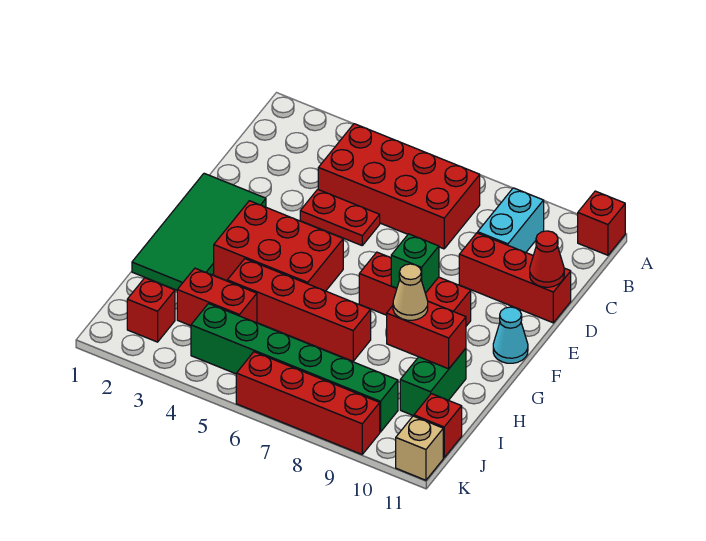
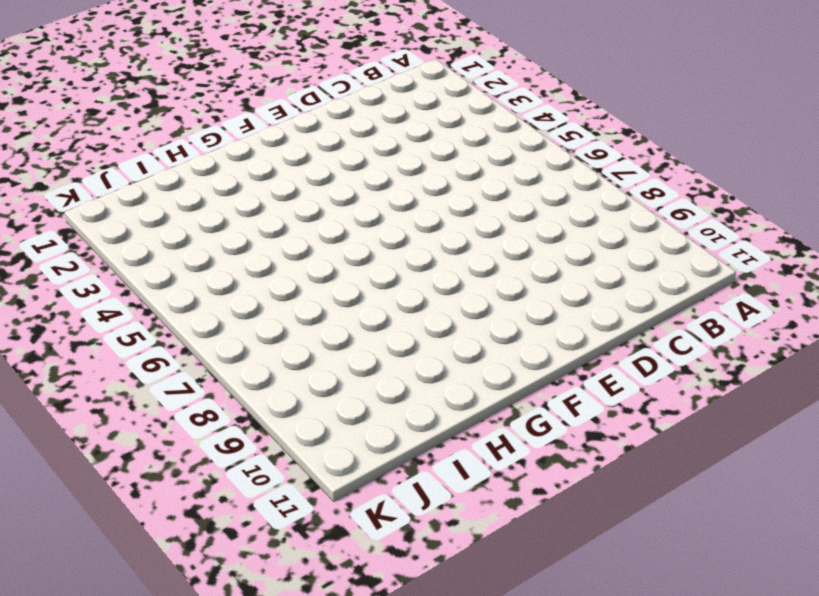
none -> red 1x1 brick [578,191,625,255]
none -> red 2x4 brick [318,124,480,249]
none -> cyan 1x2 brick [478,188,544,252]

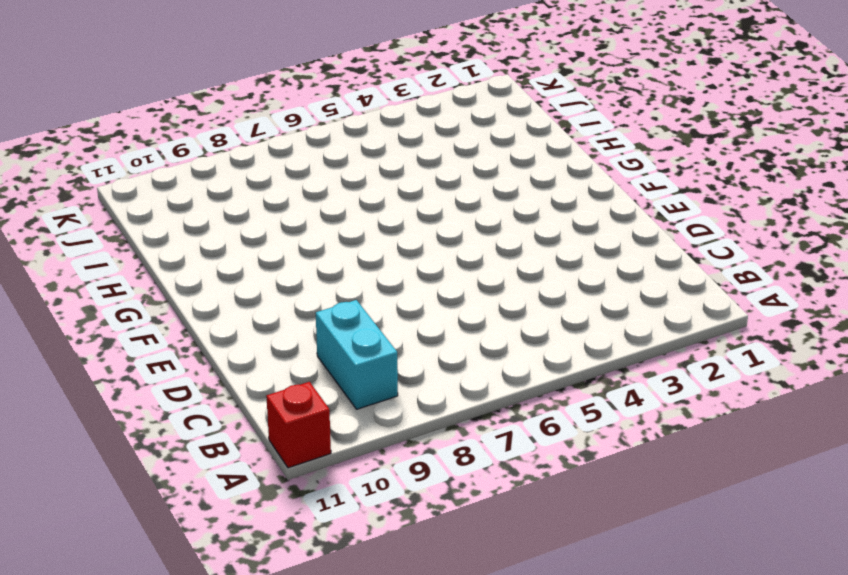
none -> red 2x4 brick [318,124,480,249]
none -> red 1x2 plate [300,189,380,245]
none -> red 1x3 brick [459,233,571,323]

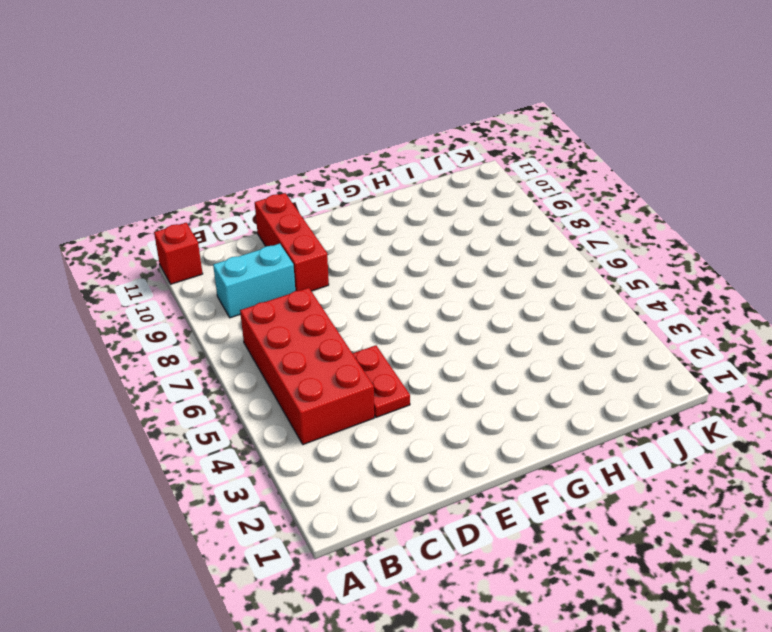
none -> green 2x4 tile [132,173,266,290]
none -> red 2x3 brick [214,201,343,291]
none -> red 1x3 brick [359,252,471,326]

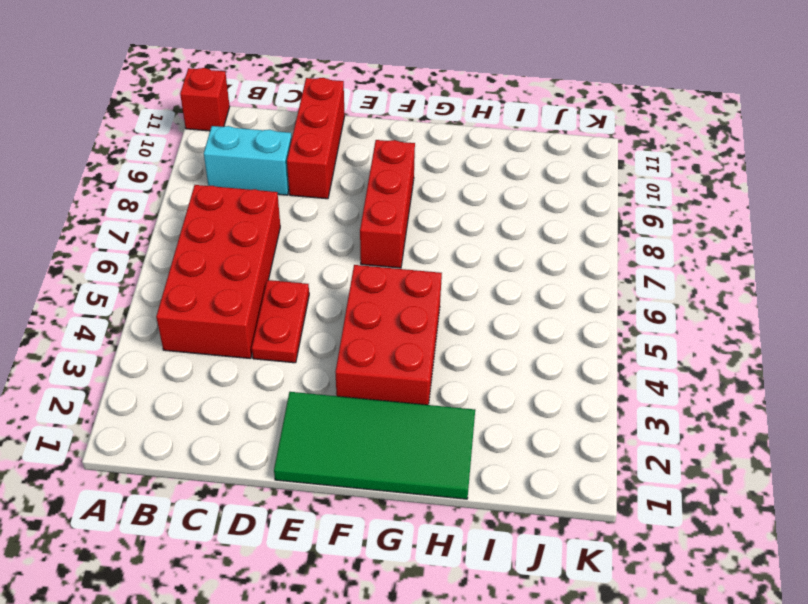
none -> cyan 1x1 cone [493,307,528,363]
none -> red 1x4 brick [227,259,371,361]
none -> green 1x2 brick [400,348,466,416]

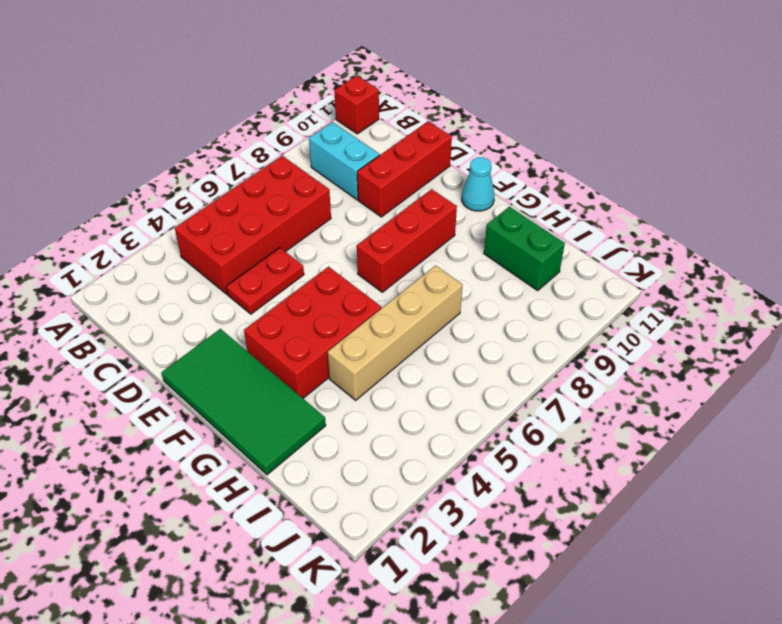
tan 1x4 brick [328,265,462,400] -> red 1x4 brick [227,259,371,361]
none -> red 1x2 brick [177,268,257,326]
none -> red 1x1 brick [127,278,175,342]
none -> green 1x6 brick [191,304,398,432]

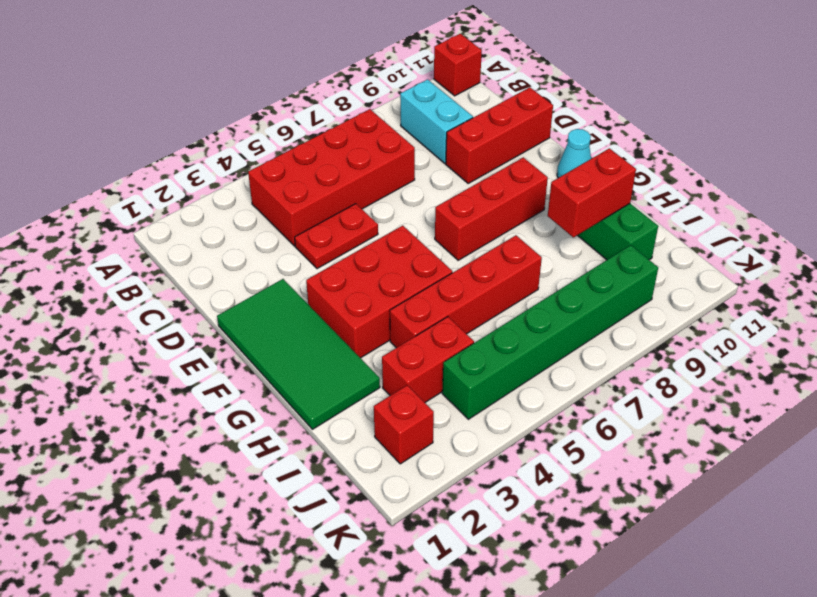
none -> red 1x1 brick [414,394,462,458]
none -> red 1x4 brick [236,352,380,454]
none -> tan 1x1 brick [396,416,443,480]

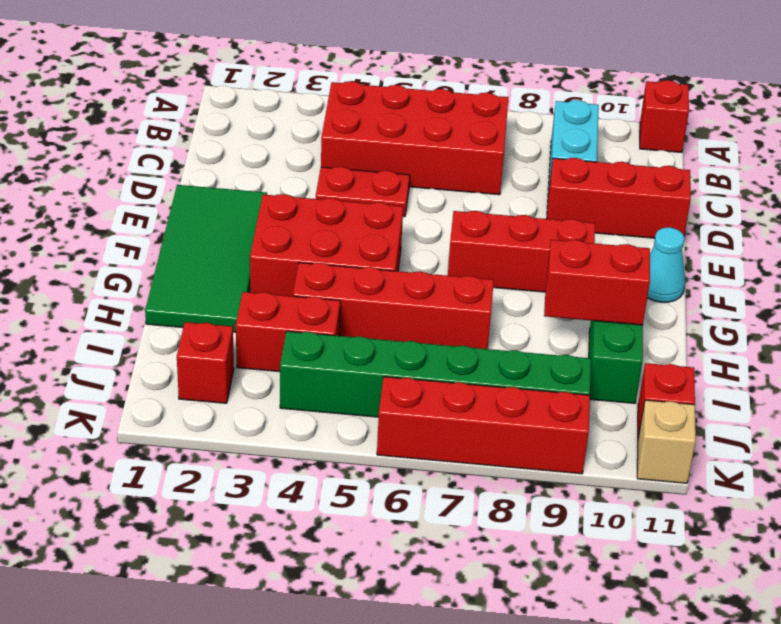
none -> red 1x1 cone [530,231,564,287]
none -> green 1x1 brick [391,234,439,293]
none -> tan 1x1 cone [393,264,428,320]

